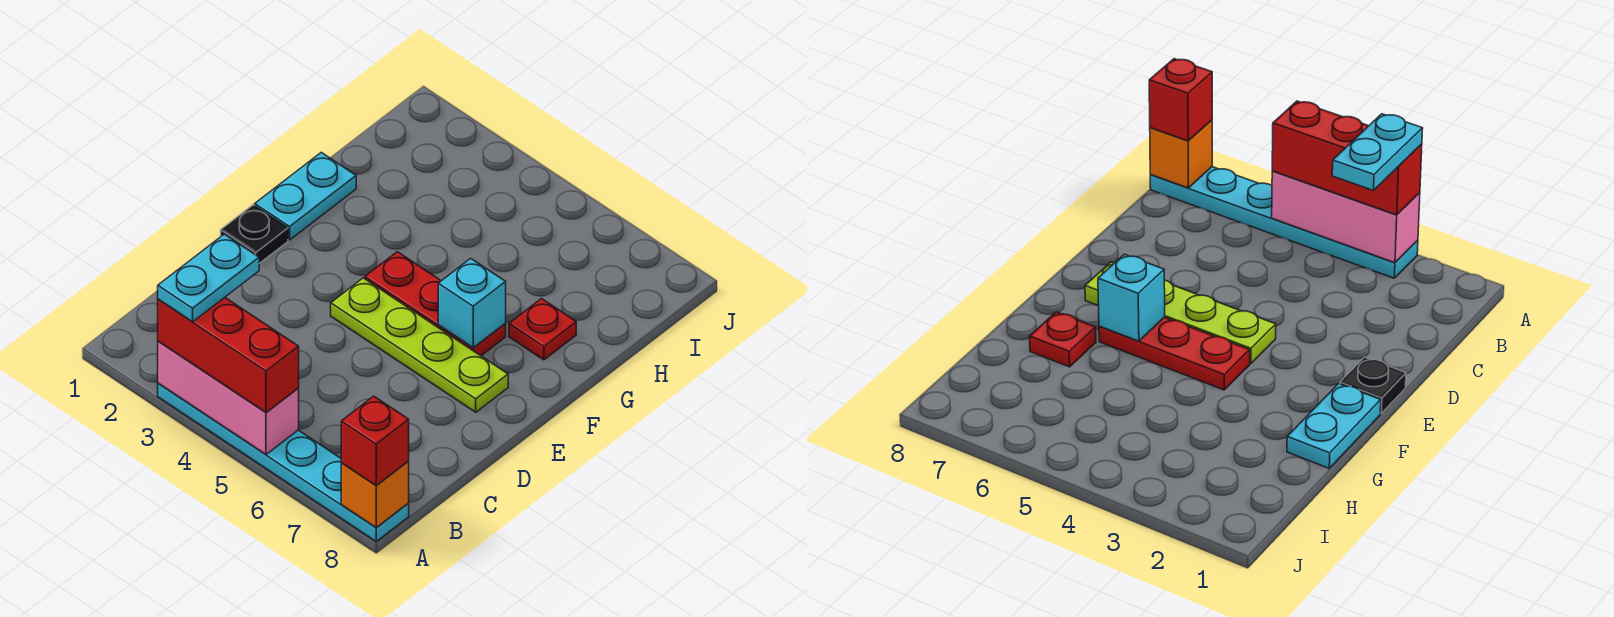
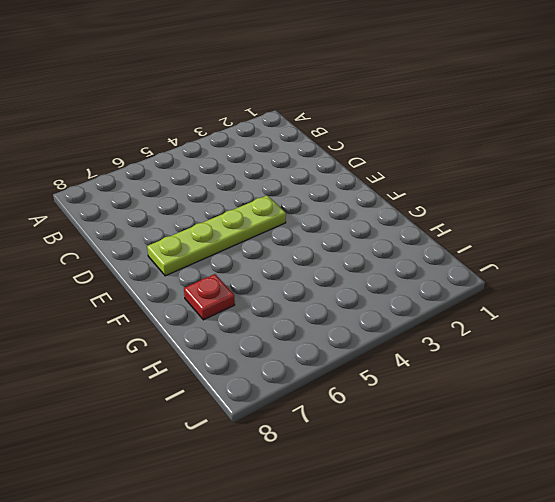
none -> cyan 1x6 plate [158,383,409,541]
none -> black 1x1 plate [221,205,288,264]
none -> cyan 1x2 plate [255,152,356,240]

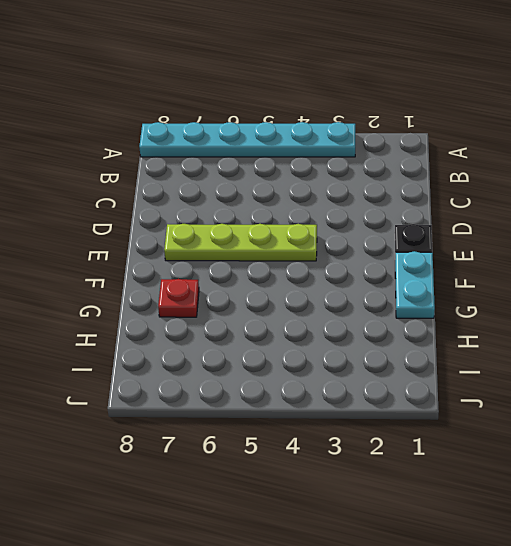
none -> red 1x3 plate [365,252,506,356]
none -> pink 1x3 brick [158,341,299,455]
none -> orange 1x1 brick [341,461,409,528]

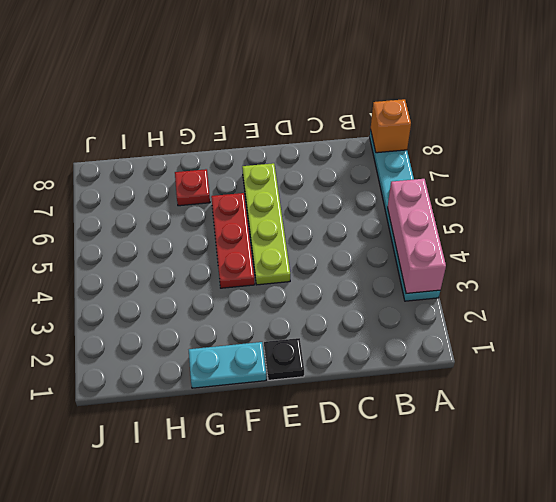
none -> cyan 1x1 brick [438,258,506,348]
none -> red 1x3 brick [158,298,299,412]
none -> red 1x1 brick [341,396,409,486]

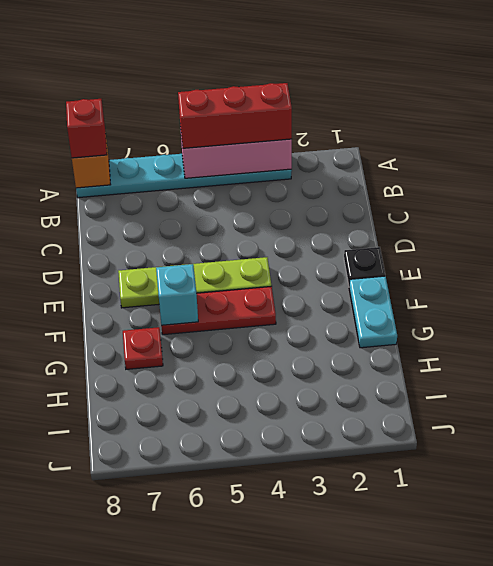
none -> cyan 1x2 plate [158,234,259,322]

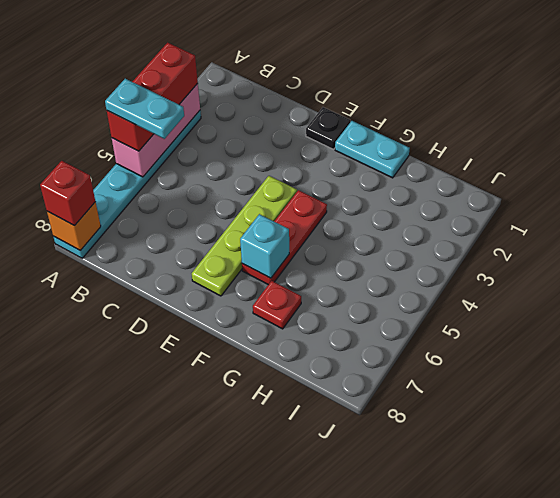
cyan 1x2 plate [105,79,184,139] -> cyan 1x2 plate moved to [158,234,259,322]

